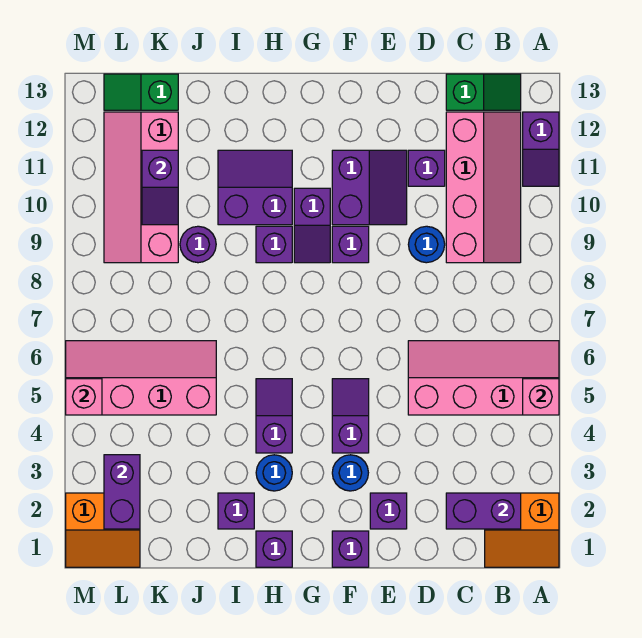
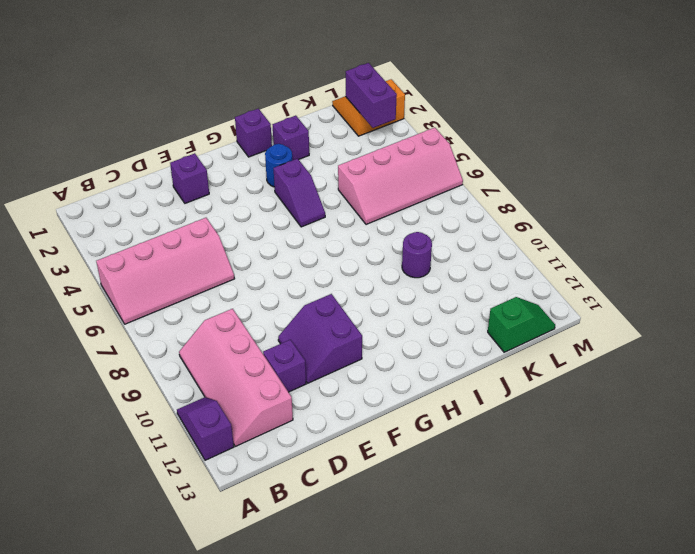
none -> orange 2x2 slope [485,493,559,567]
none -> green 1x2 slope [446,74,521,110]
none -> blue 1x1 round brick [408,226,445,263]
none -> purple 1x1 brick [332,531,369,567]

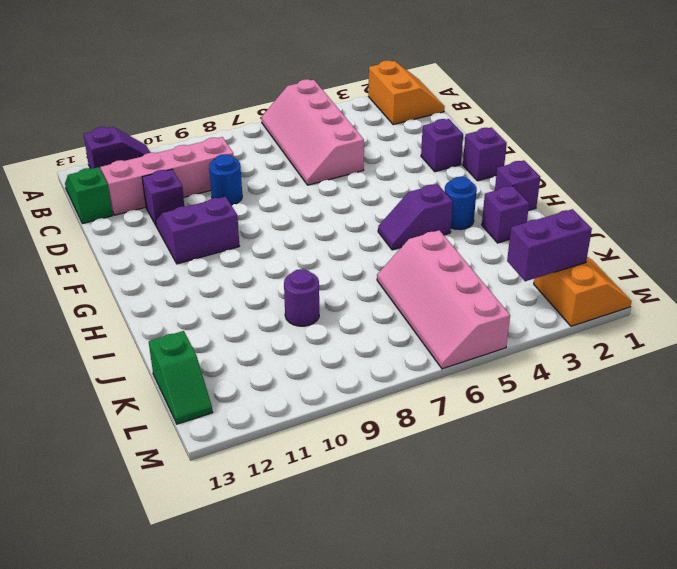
none -> blue 1x1 round brick [332,455,368,491]
none -> purple 1x2 slope [332,379,369,453]
none -> purple 1x1 brick [332,226,369,263]
none -> purple 1x2 slope [294,188,330,263]

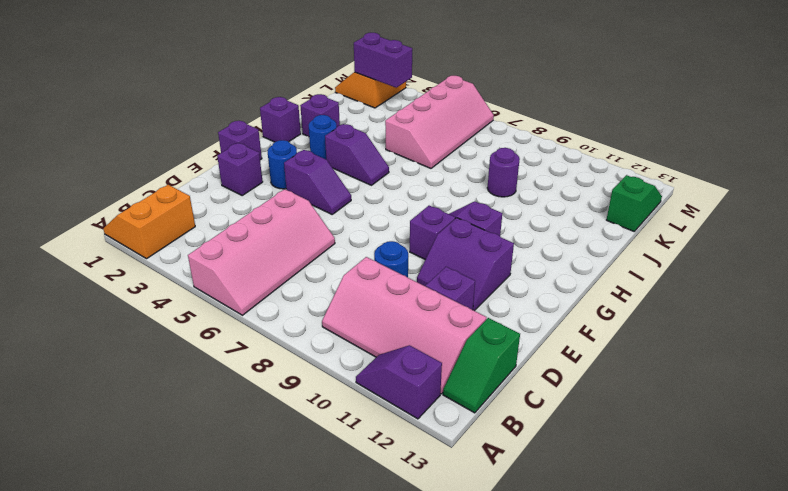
none -> purple 1x1 brick [256,226,292,263]
none -> purple 2x2 slope [218,150,292,225]
none -> pink 2x4 slope [104,112,178,263]
none -> pink 1x1 brick [523,379,559,415]

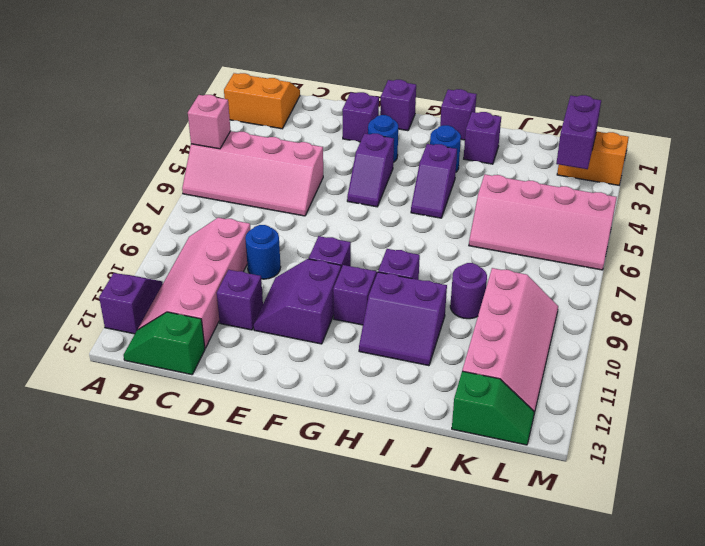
none -> purple 1x2 brick [446,493,521,529]
none -> purple 1x2 slope [142,150,178,225]
none -> pink 1x1 brick [66,379,102,415]

